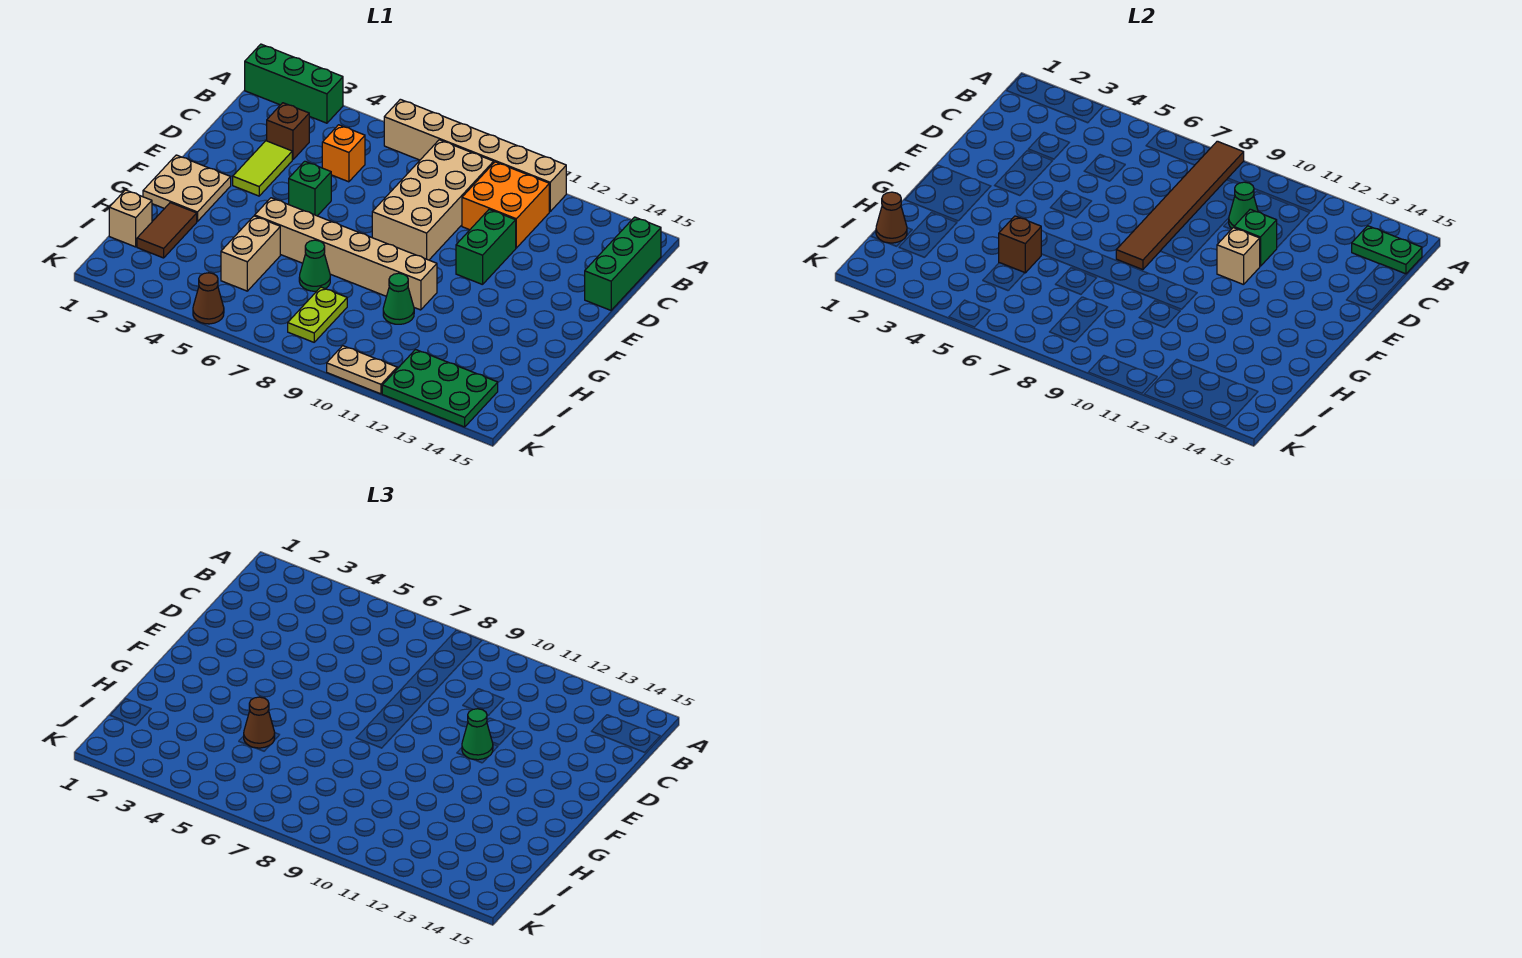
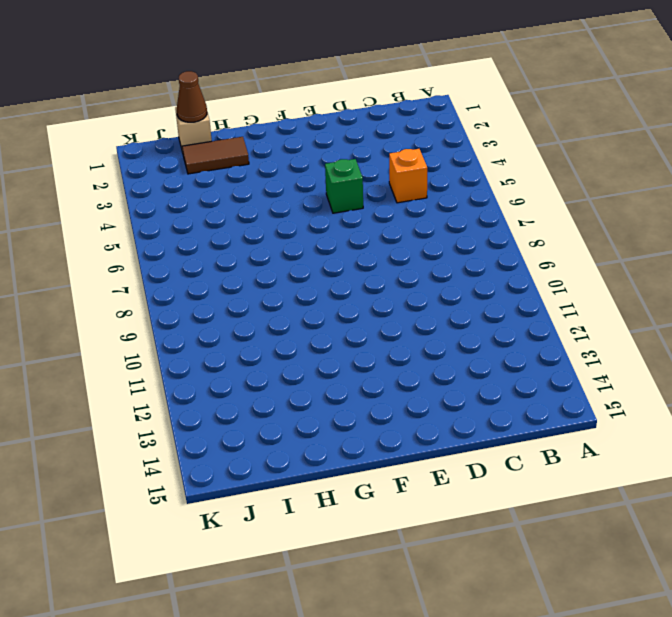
none -> green 1x3 brick [245,44,343,123]
none -> tan 1x6 brick [384,99,566,211]
none -> tan 2x4 brick [372,140,494,260]
none -> orange 2x2 brick [462,162,549,248]

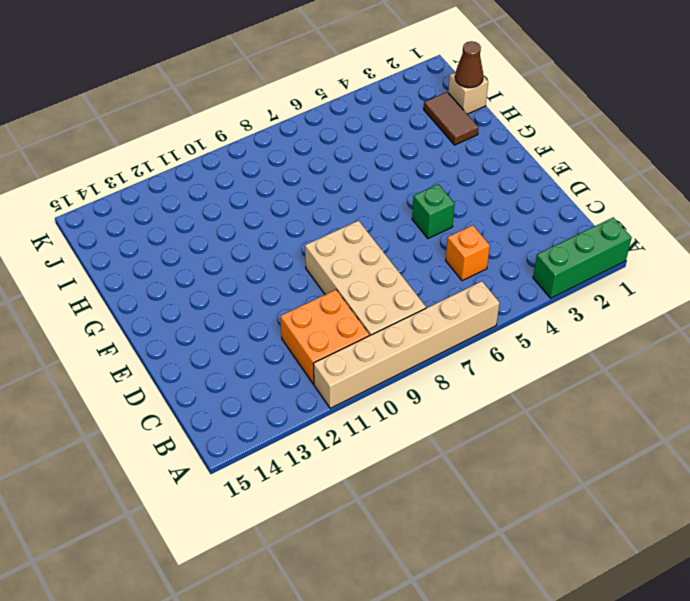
none -> green 1x3 brick [585,217,661,310]
none -> brown 1x1 brick [267,103,309,160]
none -> lime 1x2 tile [233,141,292,196]
none -> green 1x2 brick [456,209,516,285]

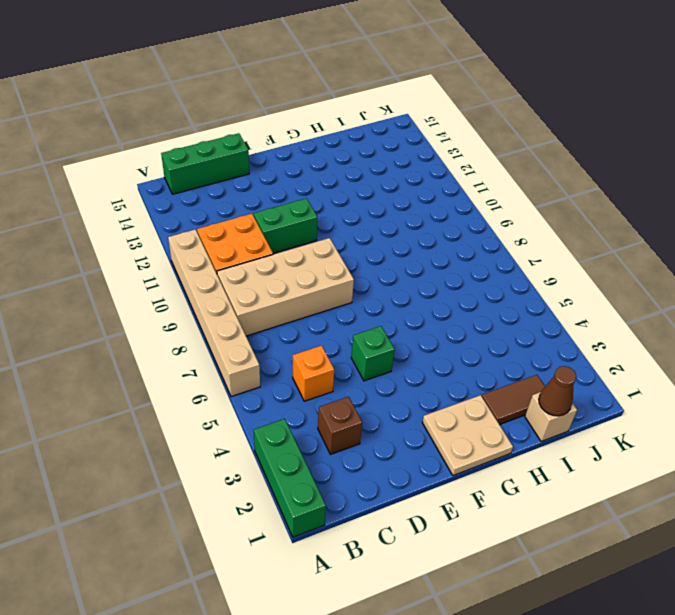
none -> lime 1x2 tile [233,141,292,196]
none -> tan 1x6 brick [255,198,437,310]
none -> tan 1x2 brick [221,216,280,291]
none -> green 1x1 cone [299,240,330,291]

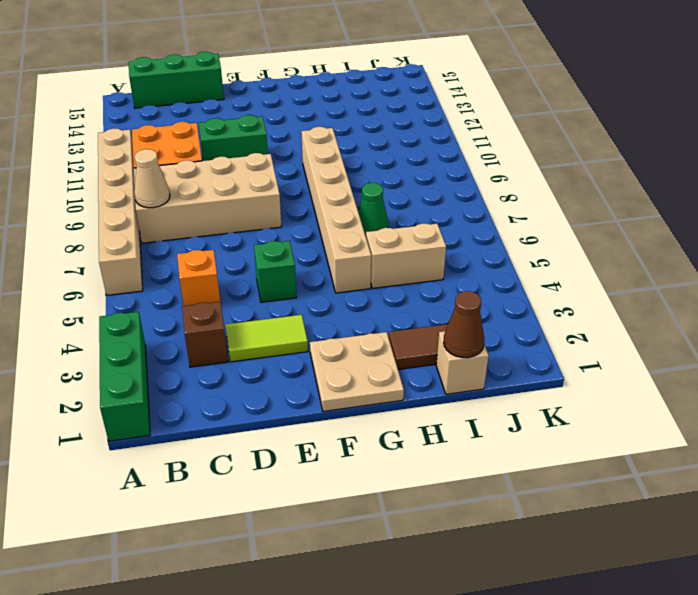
tan 1x1 cone [134,149,170,208] -> brown 1x6 tile [1116,141,1244,270]
none -> green 1x1 cone [383,273,414,324]
none -> lime 1x2 plate [288,287,347,342]
none -> green 2x3 plate [382,350,498,427]
none -> brown 1x1 cone [193,273,224,324]

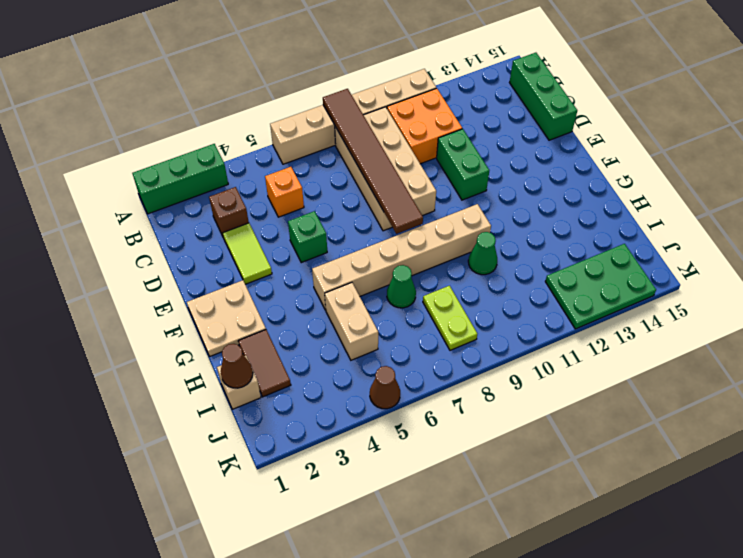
none -> tan 1x2 plate [327,346,397,394]
none -> green 1x2 plate [1352,226,1422,274]
none -> green 1x1 cone [1229,182,1258,229]
none -> green 1x1 brick [1234,209,1277,266]

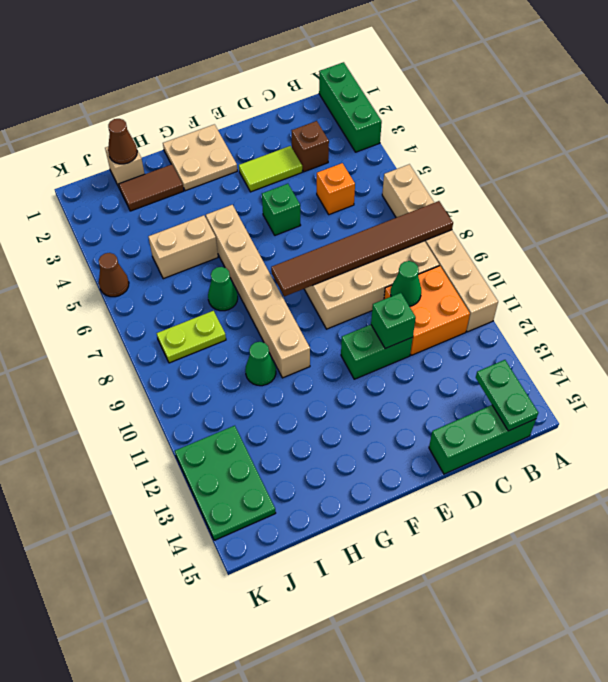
none -> tan 1x2 plate [327,346,397,394]
none -> tan 1x1 brick [1217,228,1260,285]
none -> brown 1x1 brick [999,216,1041,273]
none -> green 1x1 cone [462,709,493,760]

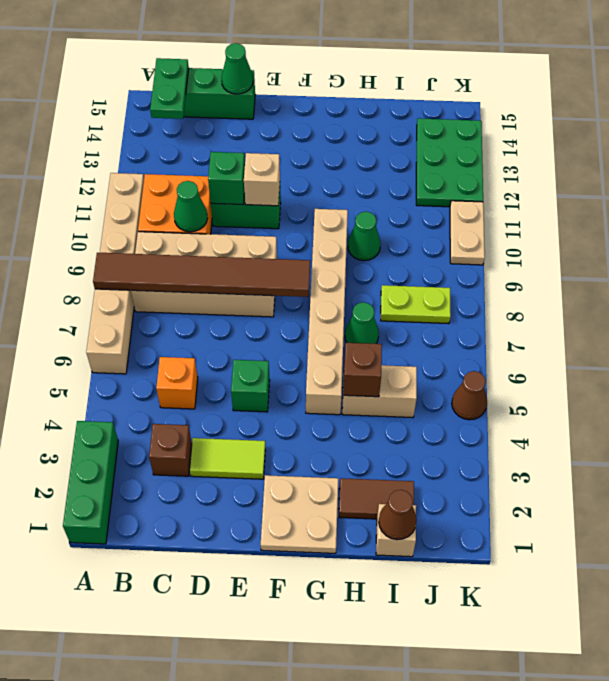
green 1x1 cone [222,43,253,94] -> green 1x1 cone moved to [462,709,493,760]
none -> brown 1x1 cone [244,697,275,748]

